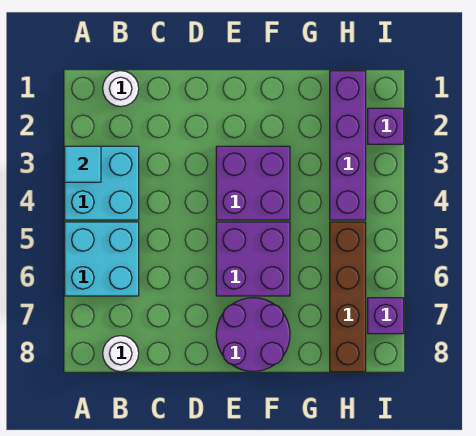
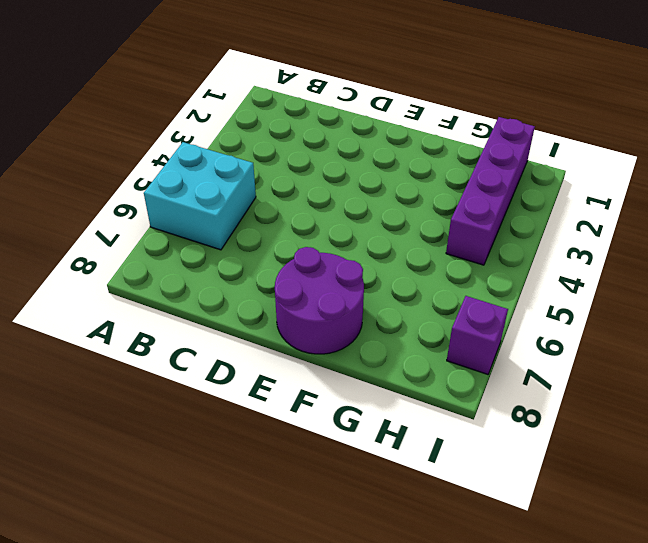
none -> cyan 2x2 brick [65,146,139,220]
none -> white 1x1 round brick [103,71,139,107]
none -> white 1x1 round brick [103,336,139,372]

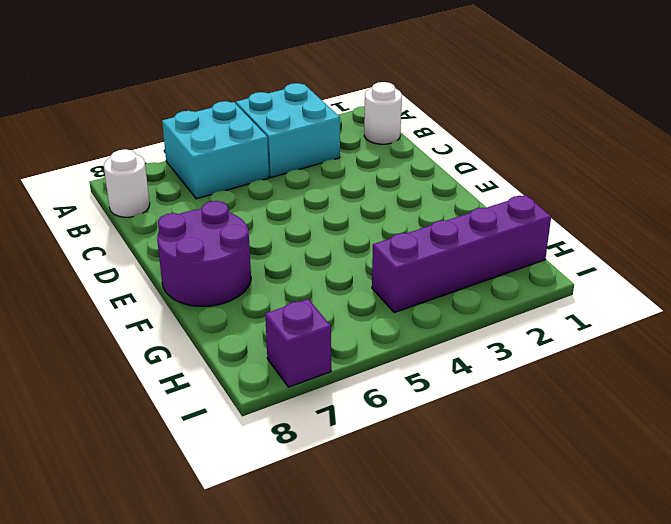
none -> purple 2x2 brick [216,146,290,220]
none -> purple 2x2 brick [216,222,290,296]
none -> brown 1x4 brick [330,222,366,372]

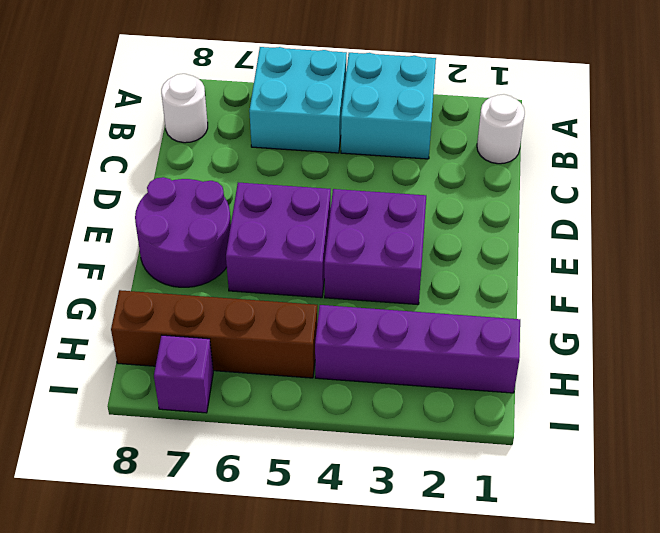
none -> purple 1x1 brick [368,108,404,144]
none -> cyan 1x1 tile [65,146,101,182]

